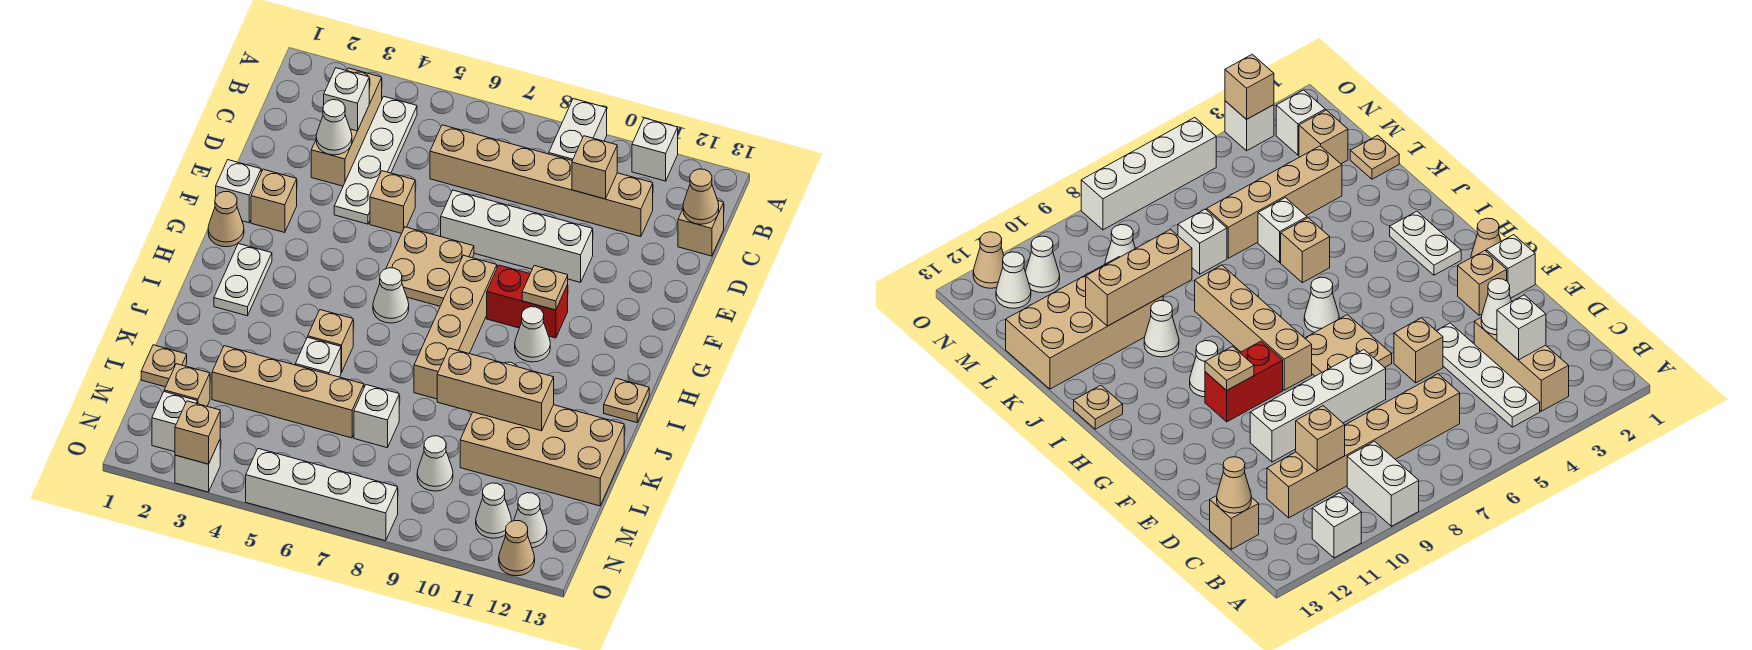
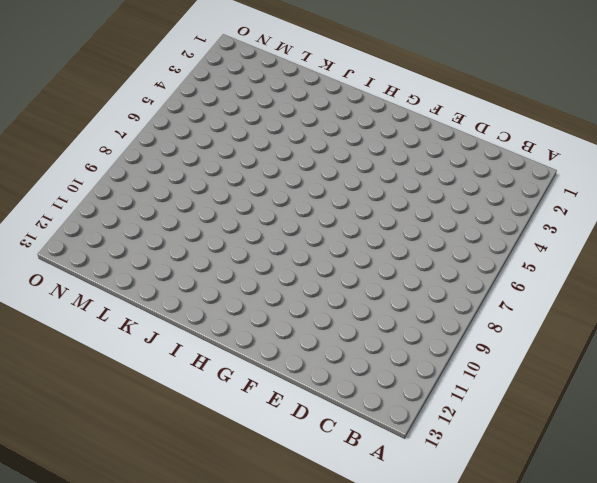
none -> white 1x2 brick [549,99,607,161]
none -> white 1x1 brick [632,118,678,181]
none -> tan 1x3 brick [311,68,382,186]
none -> white 1x4 plate [334,97,417,224]

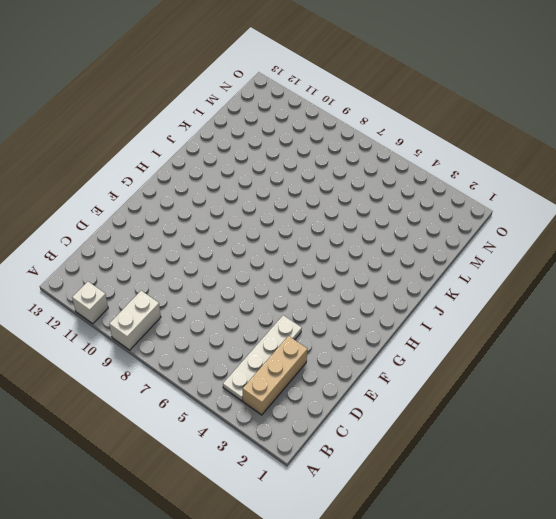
none -> tan 1x6 brick [430,125,653,237]
none -> tan 1x1 brick [678,201,724,256]
none -> tan 1x1 brick [370,171,415,233]
none -> white 1x4 brick [441,190,593,282]

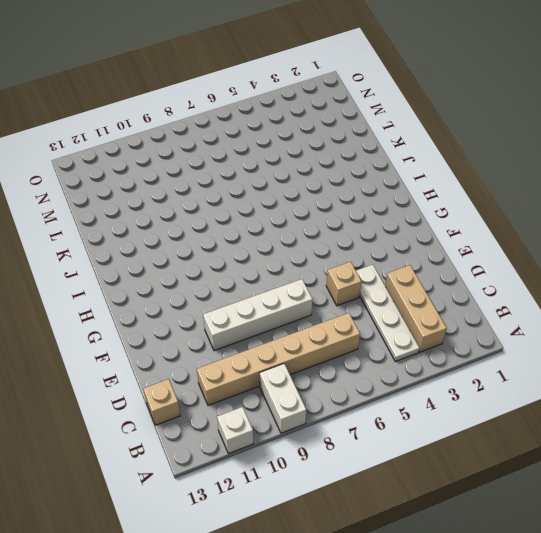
none -> white 1x1 brick [216,160,261,223]
none -> tan 1x1 brick [251,169,297,233]
none -> tan 2x2 plate [386,227,474,306]
none -> tan 1x1 cone [208,192,244,247]

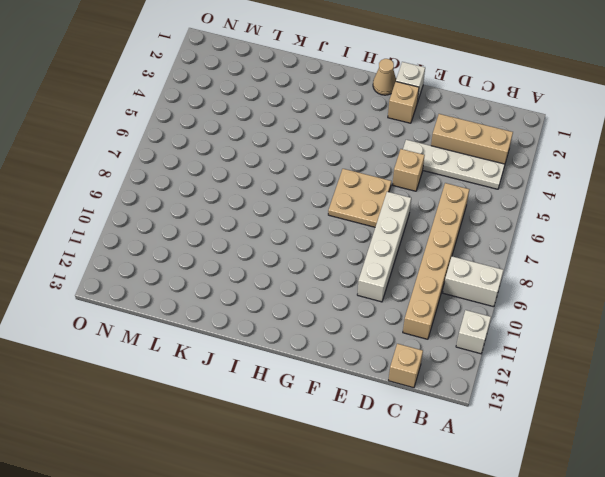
none -> tan 1x4 brick [414,255,497,399]
none -> red 1x2 brick [487,265,568,338]
none -> white 1x2 plate [214,244,272,316]
none -> white 1x1 cone [373,268,409,323]

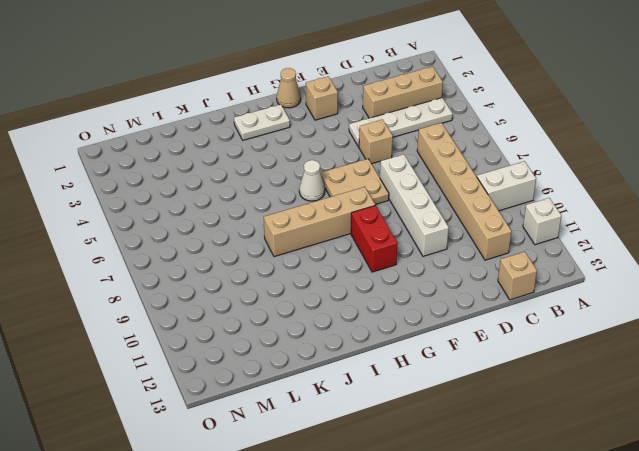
none -> white 1x1 brick [216,160,261,223]
none -> white 1x1 cone [515,307,550,362]
none -> tan 1x1 plate [604,378,649,423]
none -> tan 1x1 brick [308,310,353,373]

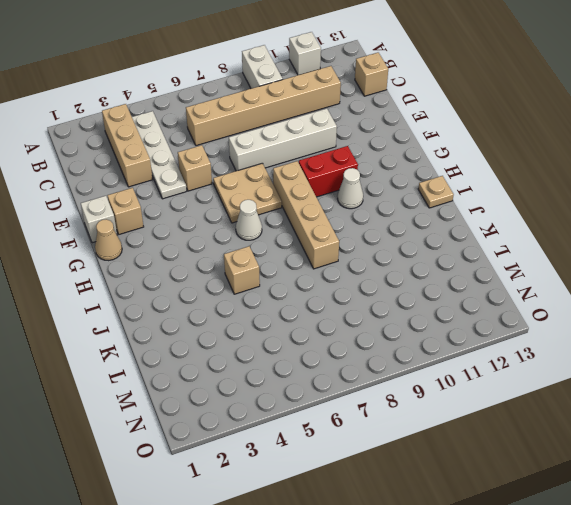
none -> white 1x2 plate [214,244,272,316]
none -> white 1x1 cone [1144,301,1179,357]
none -> white 1x1 brick [295,337,341,377]
none -> tan 2x4 brick [460,405,624,506]

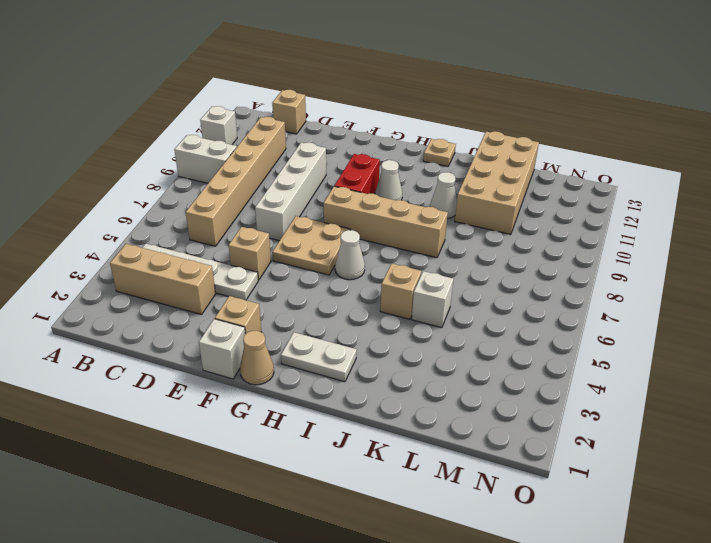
none -> tan 1x1 plate [141,345,187,387]
none -> tan 1x4 brick [212,346,364,438]
none -> white 1x1 brick [354,385,399,448]
none -> tan 1x1 brick [164,364,210,406]

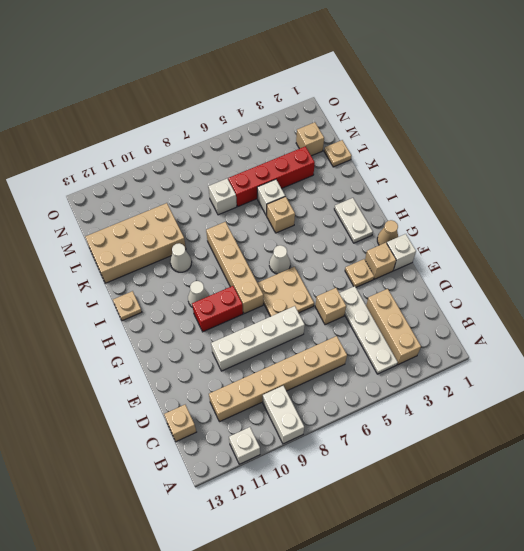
tan 1x1 plate [345,259,374,287] -> tan 1x1 plate moved to [522,266,568,310]
red 1x4 brick [228,146,315,206] -> tan 1x4 brick [212,346,364,438]
none -> white 1x1 cone [417,436,453,491]
none -> white 1x1 brick [152,392,197,452]
none -> white 1x1 cone [476,483,511,538]
none -> white 1x1 cone [514,493,547,548]

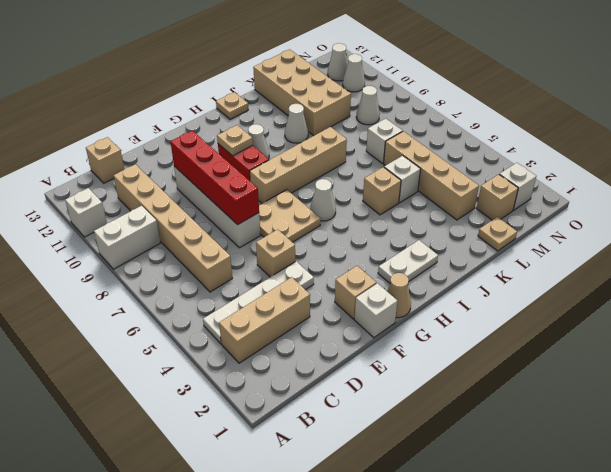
red 1x4 brick [171,131,259,225] -> none
none -> white 1x1 brick [175,440,220,492]
none -> white 1x4 brick [246,449,398,541]
none -> tan 1x1 cone [499,521,535,576]
none -> white 1x1 brick [324,68,369,131]

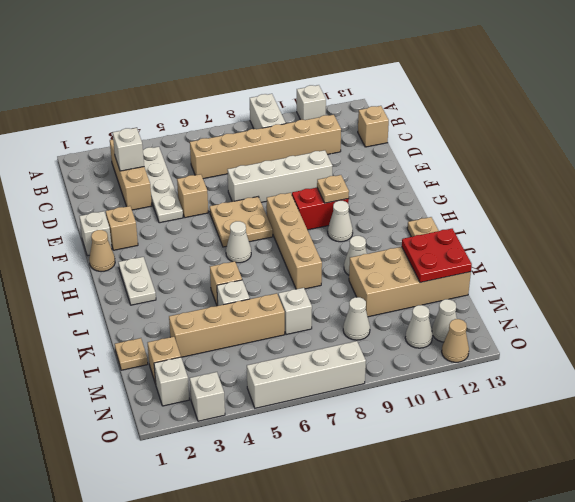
red 2x2 plate [402,229,472,283] -> none
none -> tan 1x1 brick [572,136,617,199]
none -> tan 1x1 cone [683,169,719,224]
none -> white 1x1 cone [316,100,352,155]
none -> tan 1x3 brick [437,348,554,431]

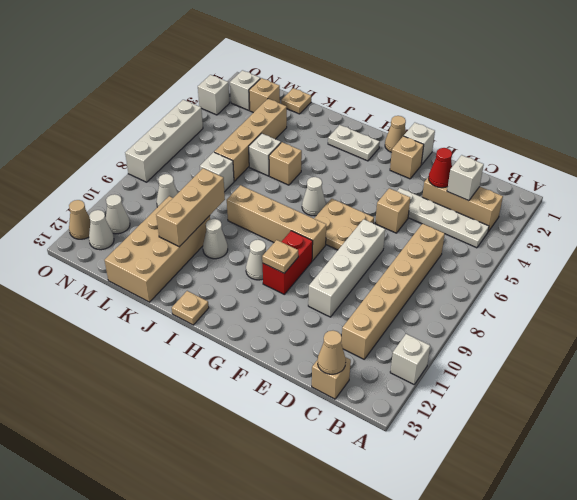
red 1x1 cone [429,148,452,188] -> white 1x1 cone [316,100,352,155]
none -> white 1x2 brick [549,99,607,161]
none -> tan 1x1 brick [572,136,617,199]
none -> tan 1x1 brick [175,401,220,464]

